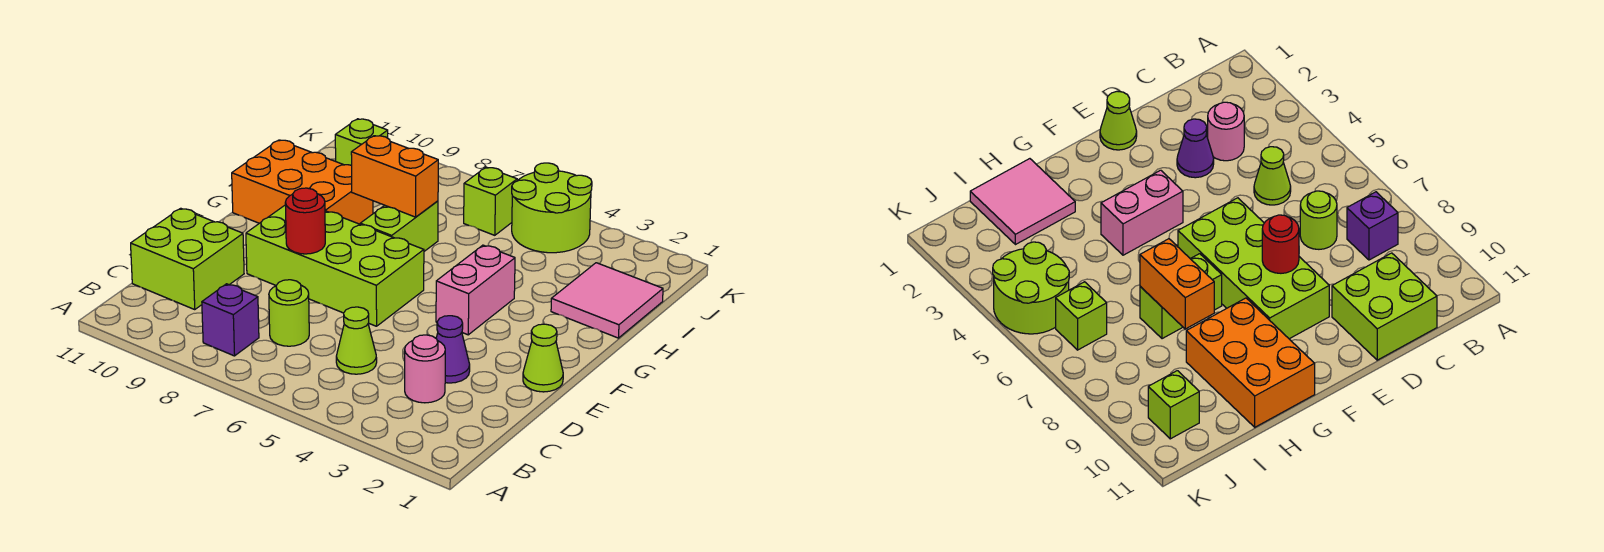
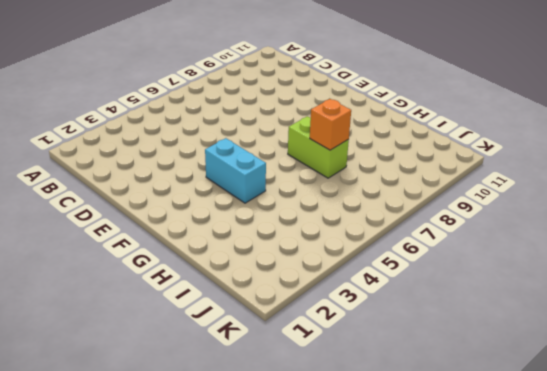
cyan 1x2 brick [205,138,266,203] -> pink 1x2 brick [436,245,515,335]
orange 1x1 brick [310,99,351,150] -> orange 1x2 brick [351,136,438,217]
none -> purple 1x1 brick [202,284,259,356]
none -> pink 1x1 round brick [405,335,445,403]
none -> lime 1x1 cone [336,307,377,374]

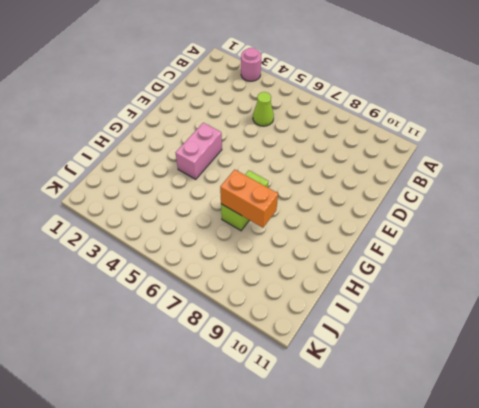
pink 1x1 round brick [241,48,261,81] -> pink 1x1 round brick moved to [405,335,445,403]
none -> purple 1x1 brick [202,284,259,356]
none -> lime 1x1 round brick [269,280,309,346]
none -> lime 2x2 brick [131,208,244,309]

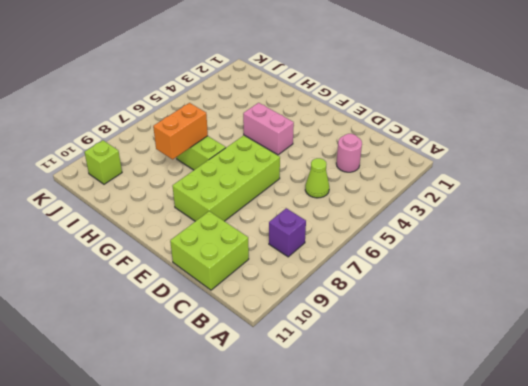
none -> lime 1x1 round brick [269,280,309,346]
none -> purple 1x1 cone [436,316,470,383]
none -> lime 1x1 cone [523,324,563,392]

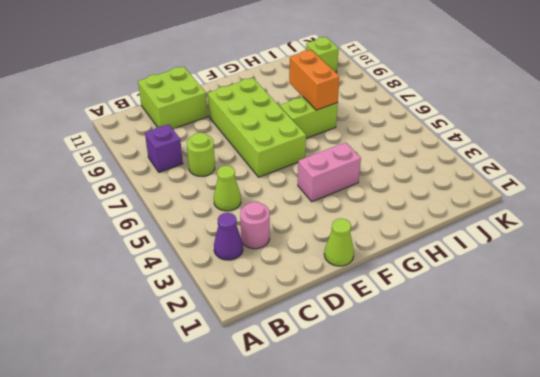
purple 1x1 cone [214,213,243,260] -> purple 1x1 cone moved to [436,316,470,383]
none -> orange 2x3 brick [232,140,373,224]
none -> pink 2x2 tile [551,263,663,338]
none -> lime 2x2 round brick [512,163,592,253]

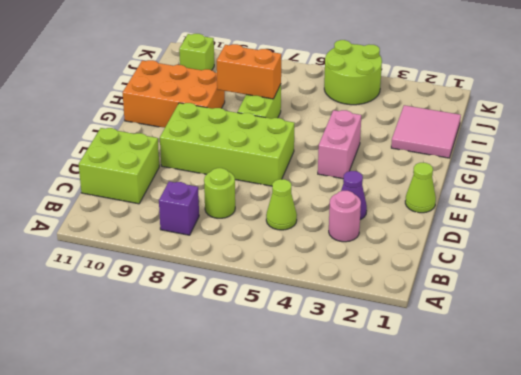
none -> lime 1x1 brick [464,167,517,235]
none -> red 1x1 round brick [285,188,325,254]

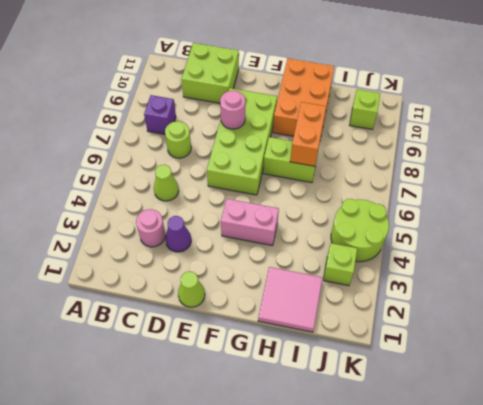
pink 1x1 round brick [220,91,245,129] -> red 1x1 round brick [285,188,325,254]
lime 1x1 brick [323,243,357,286] -> lime 1x1 brick moved to [464,167,517,235]

